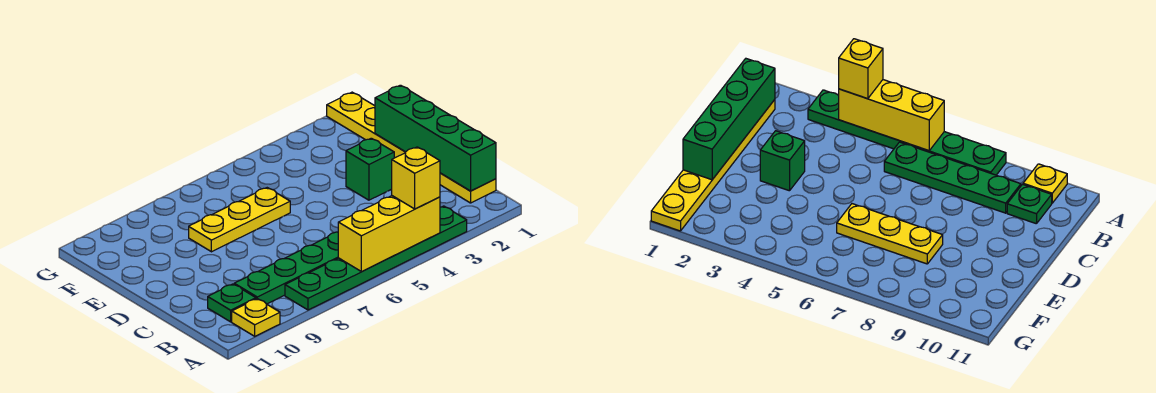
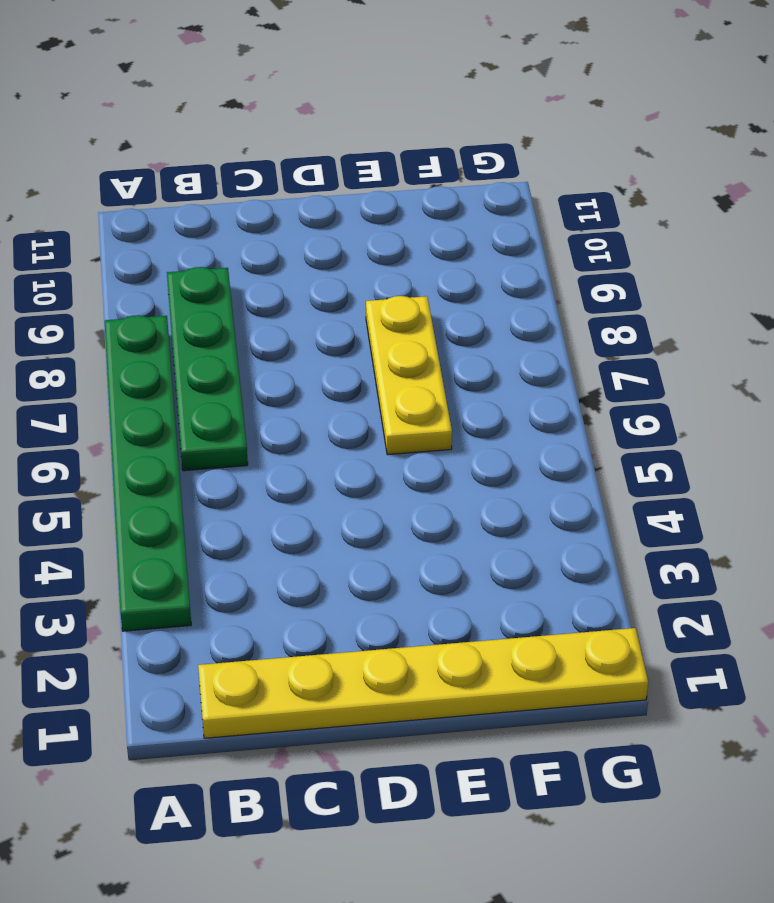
none -> yellow 1x1 plate [232,299,280,336]
none -> green 1x1 plate [208,284,256,322]

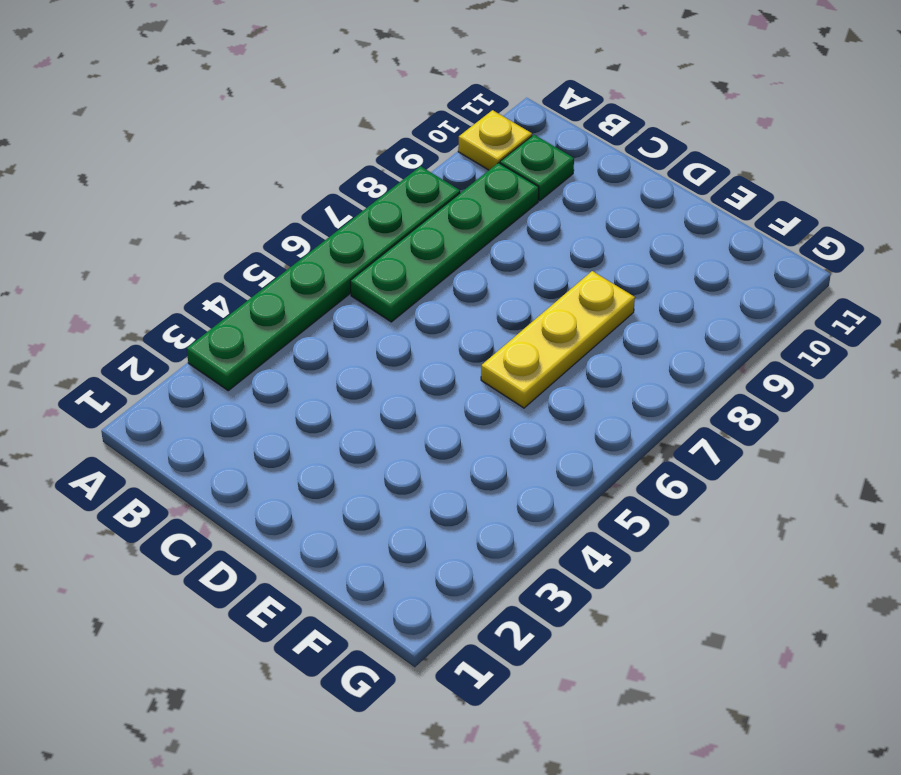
none -> yellow 1x6 plate [327,92,496,203]
none -> green 1x1 brick [346,138,394,200]

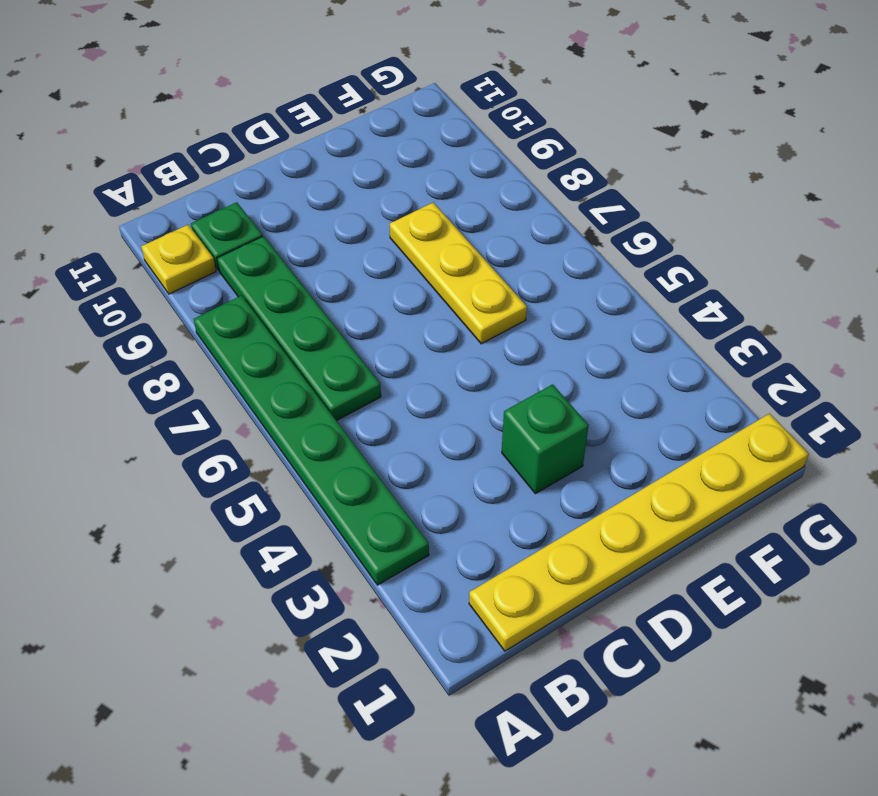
none -> yellow 1x3 brick [338,196,440,272]
none -> green 1x4 brick [375,85,496,191]

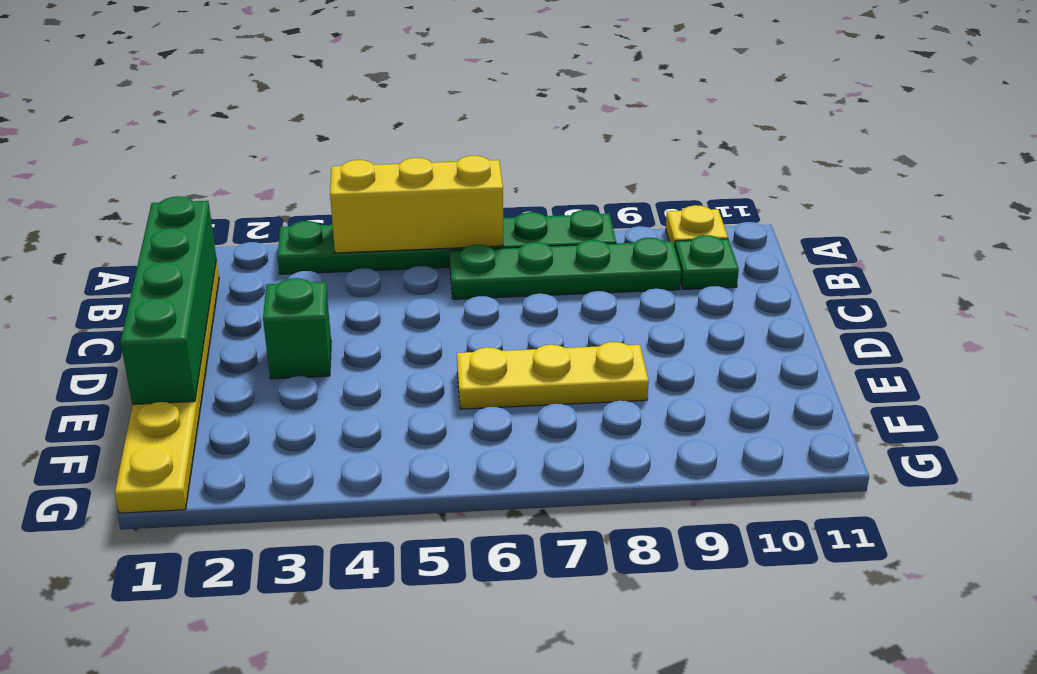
none -> yellow 1x1 brick [392,147,440,209]

